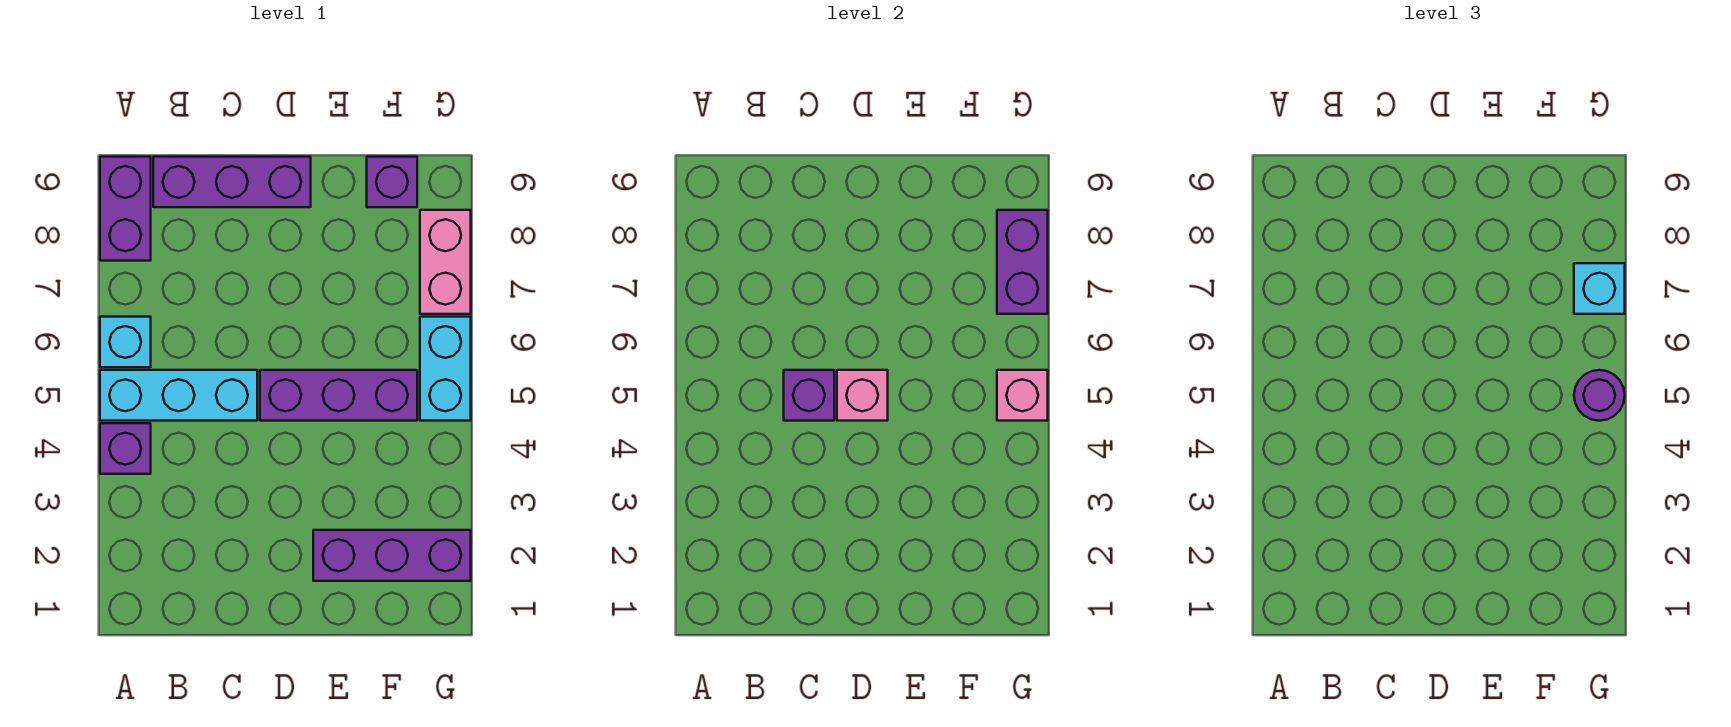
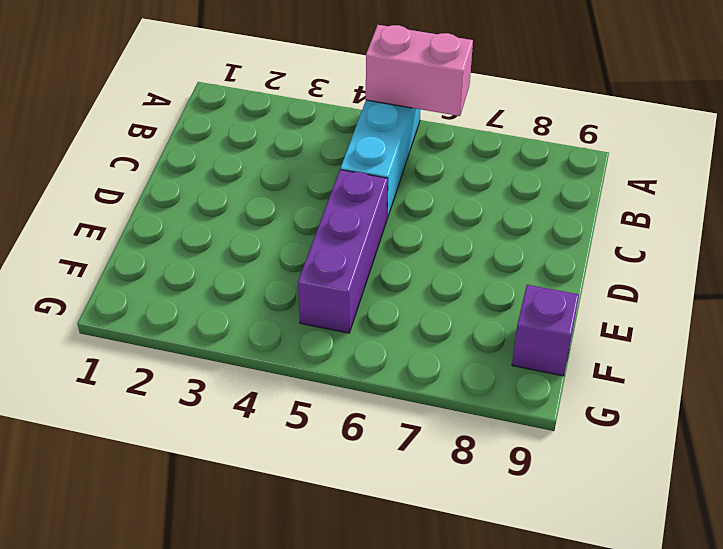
pink 1x2 brick [366,25,473,116] -> pink 1x2 brick moved to [420,210,471,314]
none -> purple 1x1 brick [100,423,151,474]
none -> cyan 1x1 brick [100,317,151,367]
none -> purple 1x2 brick [100,157,151,261]

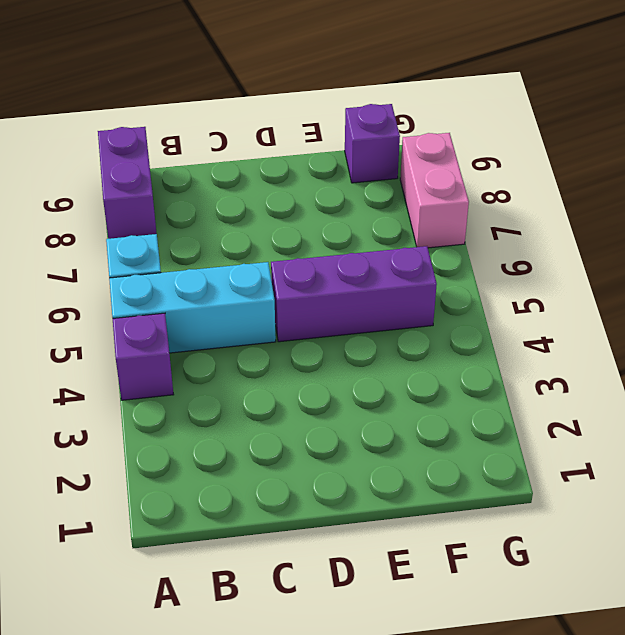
none -> purple 1x3 brick [153,157,311,207]
none -> purple 1x3 brick [313,530,471,581]
none -> cyan 1x2 brick [420,317,471,421]

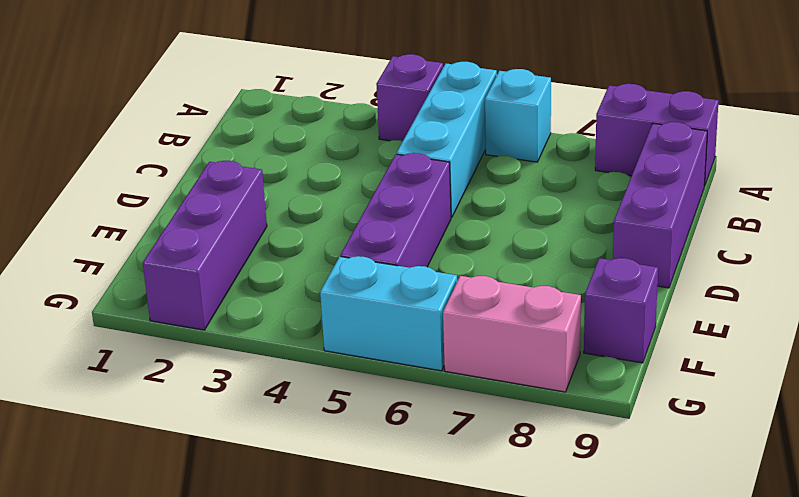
none -> purple 1x1 brick [784,370,834,421]
none -> pink 1x1 brick [837,370,888,421]
none -> pink 1x1 brick [997,370,1048,421]

